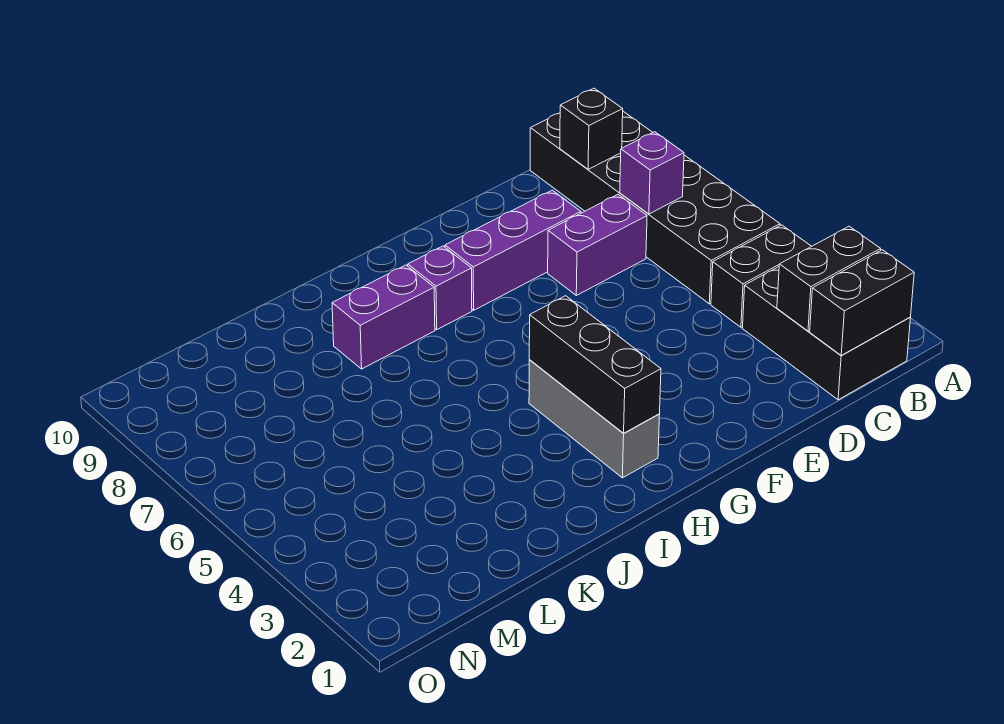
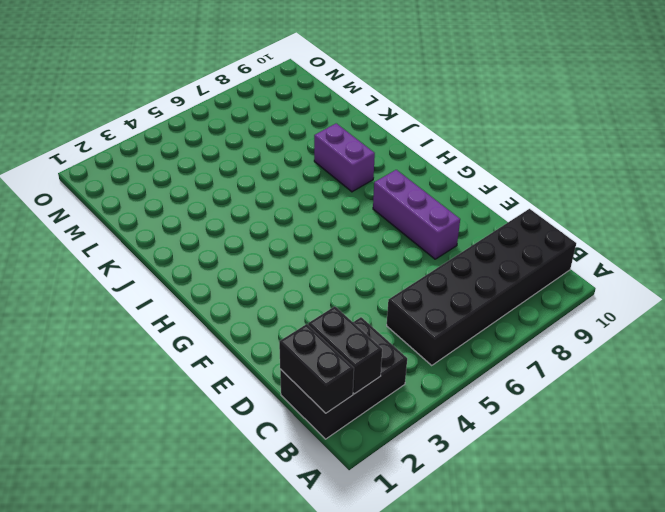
none -> black 1x2 brick [711,225,811,327]
none -> purple 1x2 brick [548,194,647,295]
none -> grey 1x3 brick [529,360,660,478]

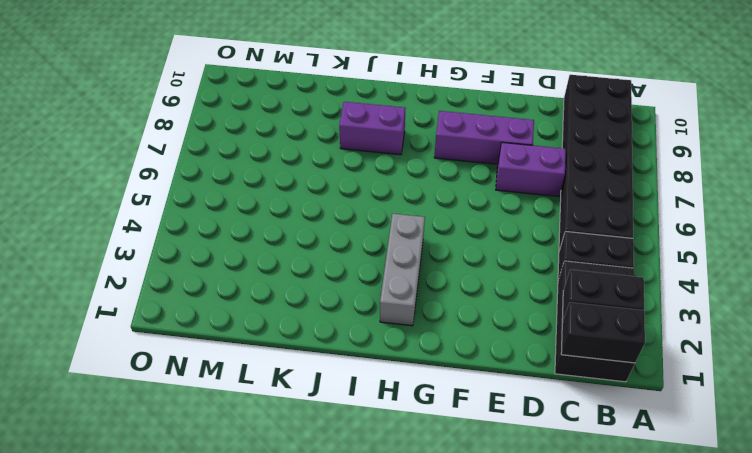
none -> purple 1x1 brick [408,246,472,330]
none -> purple 1x1 brick [620,132,684,214]
none -> black 1x1 brick [560,88,623,169]

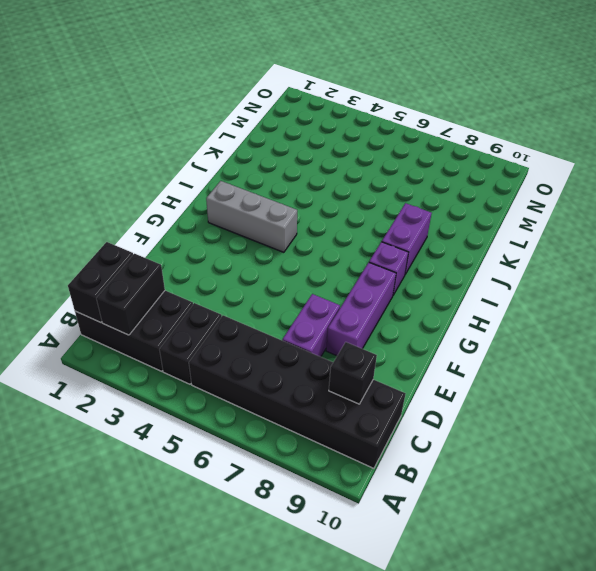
none -> purple 1x1 brick [620,132,684,214]
none -> black 1x3 brick [529,296,661,433]

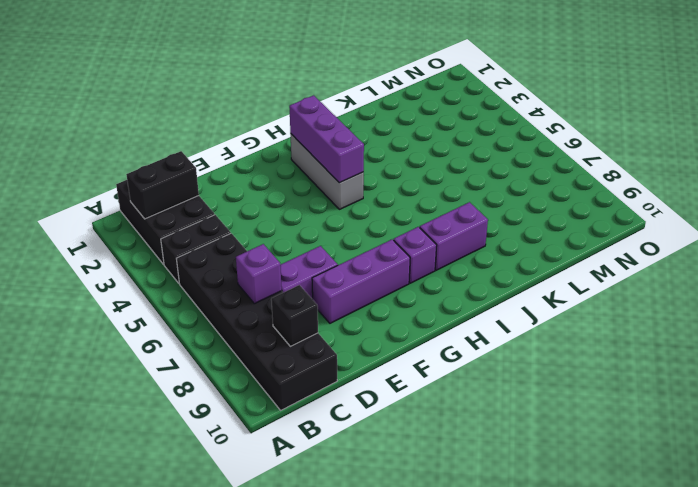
purple 1x3 brick [289,95,364,183] -> black 1x3 brick [529,296,661,433]
none -> black 1x2 brick [810,250,914,356]

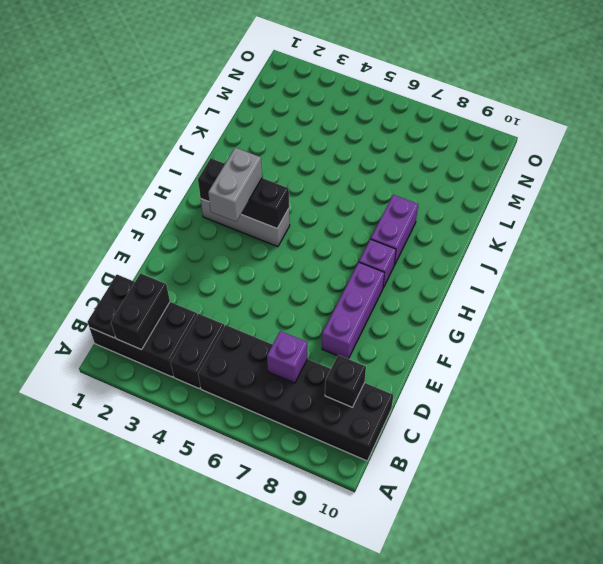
black 1x2 plate [87,275,135,338] -> black 1x2 brick [810,250,914,356]
grey 1x2 brick [208,148,262,222] -> none
none -> purple 1x2 brick [548,194,647,295]

